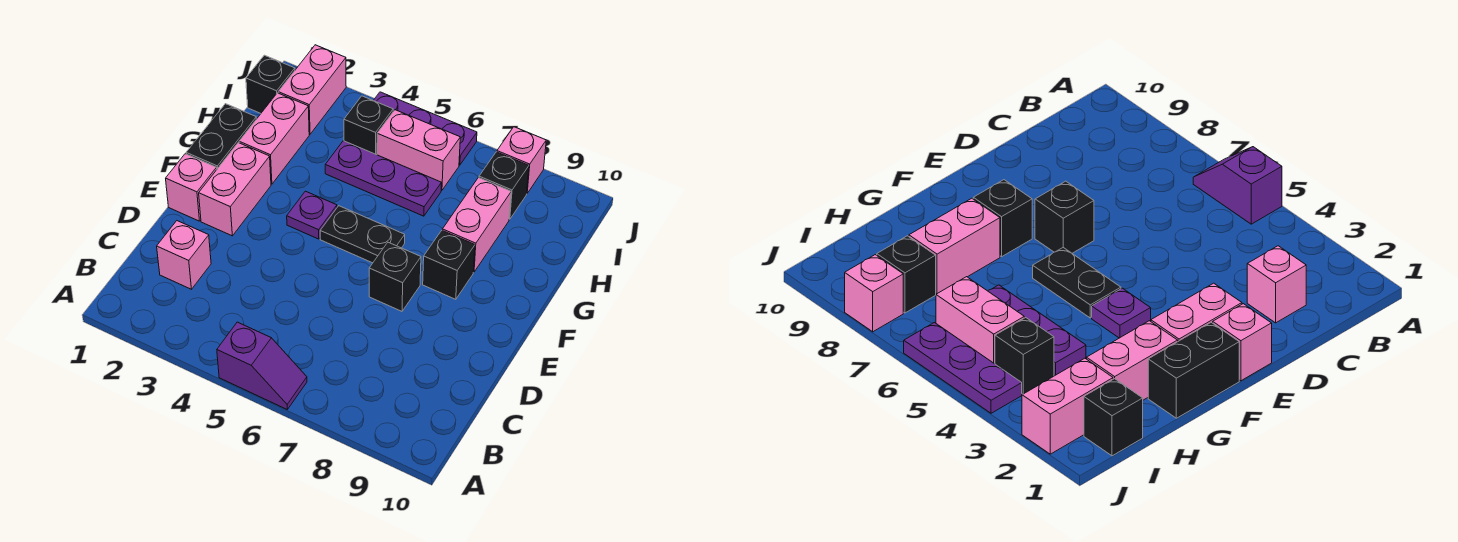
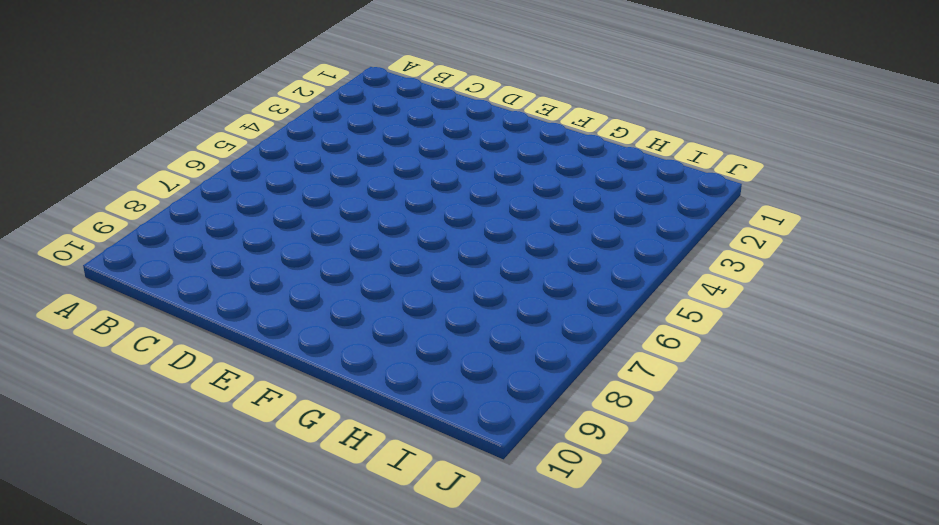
none -> purple 1x2 slope [217,322,307,409]
none -> pink 1x1 brick [157,221,211,289]
none -> pink 1x1 brick [166,154,217,221]

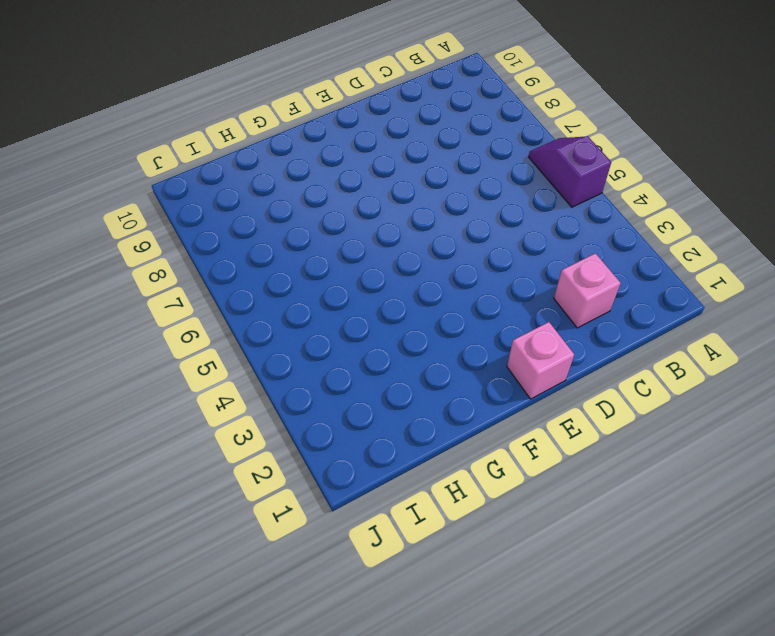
none -> pink 1x2 brick [199,143,271,236]
none -> black 1x1 brick [369,242,421,311]
none -> black 1x2 brick [186,104,256,169]

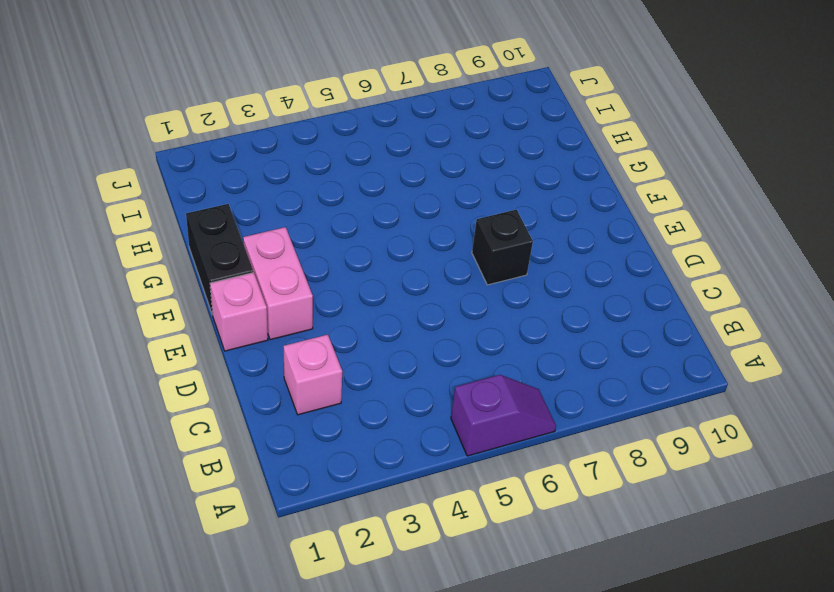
none -> purple 1x1 plate [287,191,337,239]
none -> black 1x2 plate [320,206,405,263]
none -> black 1x1 brick [423,231,475,299]

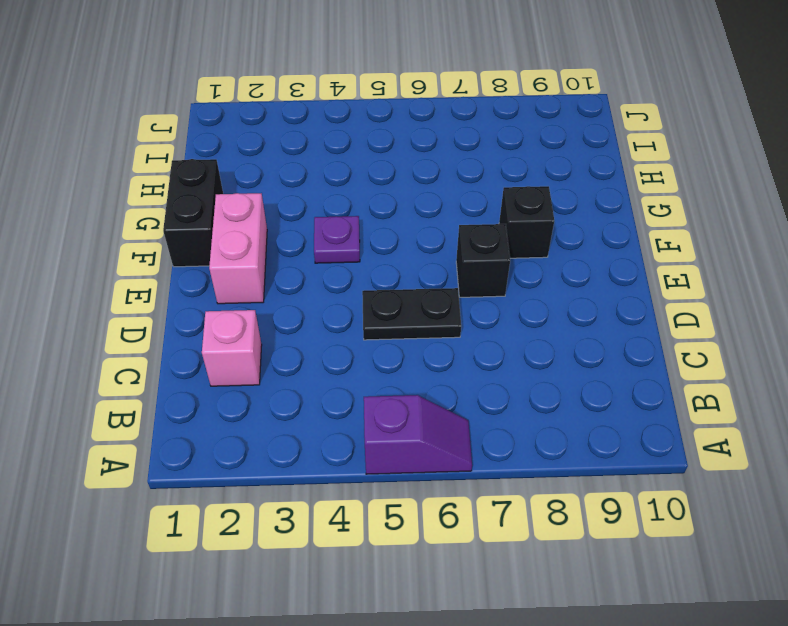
black 1x2 plate [362,288,461,340] -> black 1x2 plate moved to [320,206,405,263]
none -> pink 1x1 brick [166,154,217,221]
none -> pink 1x2 brick [239,93,309,184]
none -> pink 1x2 brick [442,178,511,272]

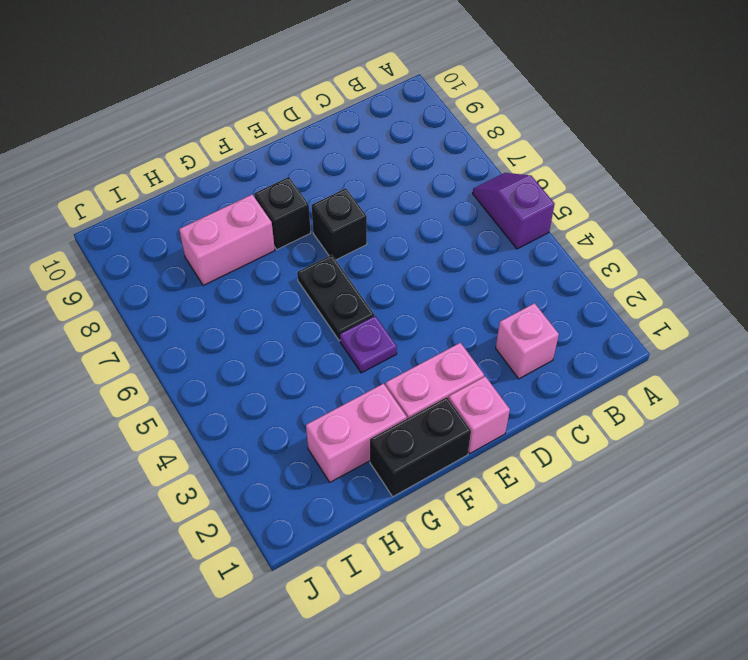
none -> purple 1x3 plate [325,141,441,216]
none -> black 1x1 brick [246,55,295,113]
none -> pink 1x2 brick [278,45,346,134]

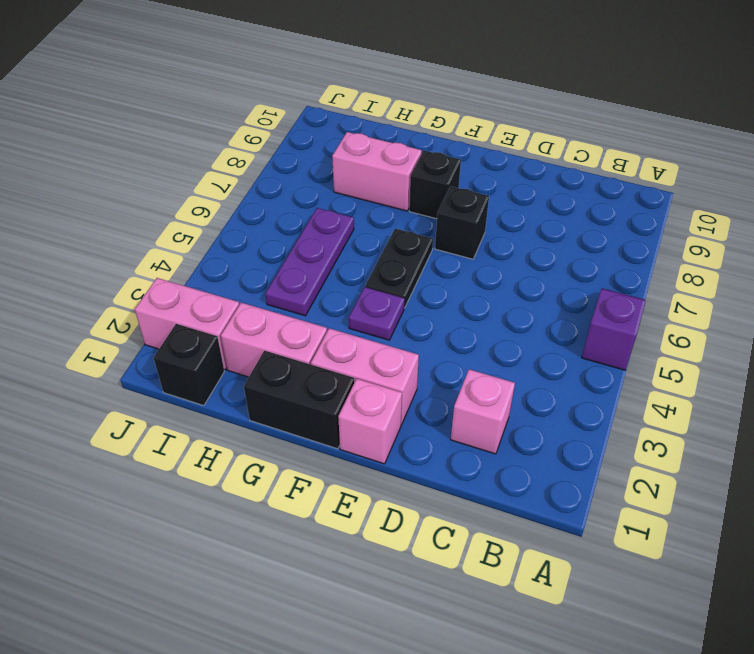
none -> black 1x1 brick [344,96,393,155]
none -> pink 1x2 brick [377,110,460,190]
none -> black 1x1 brick [479,152,529,219]

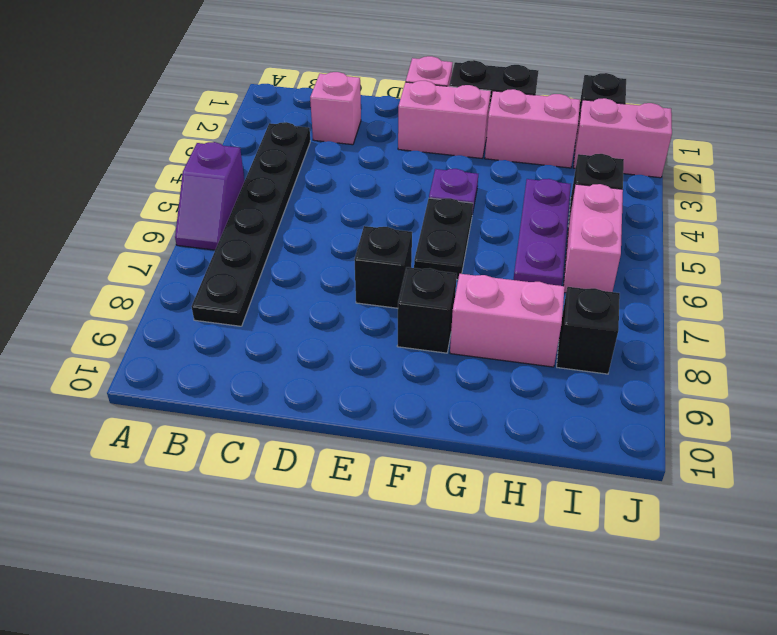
black 1x6 plate [191,122,310,326] -> none
none -> purple 1x3 plate [373,92,477,165]
none -> pink 1x1 brick [497,127,546,193]

